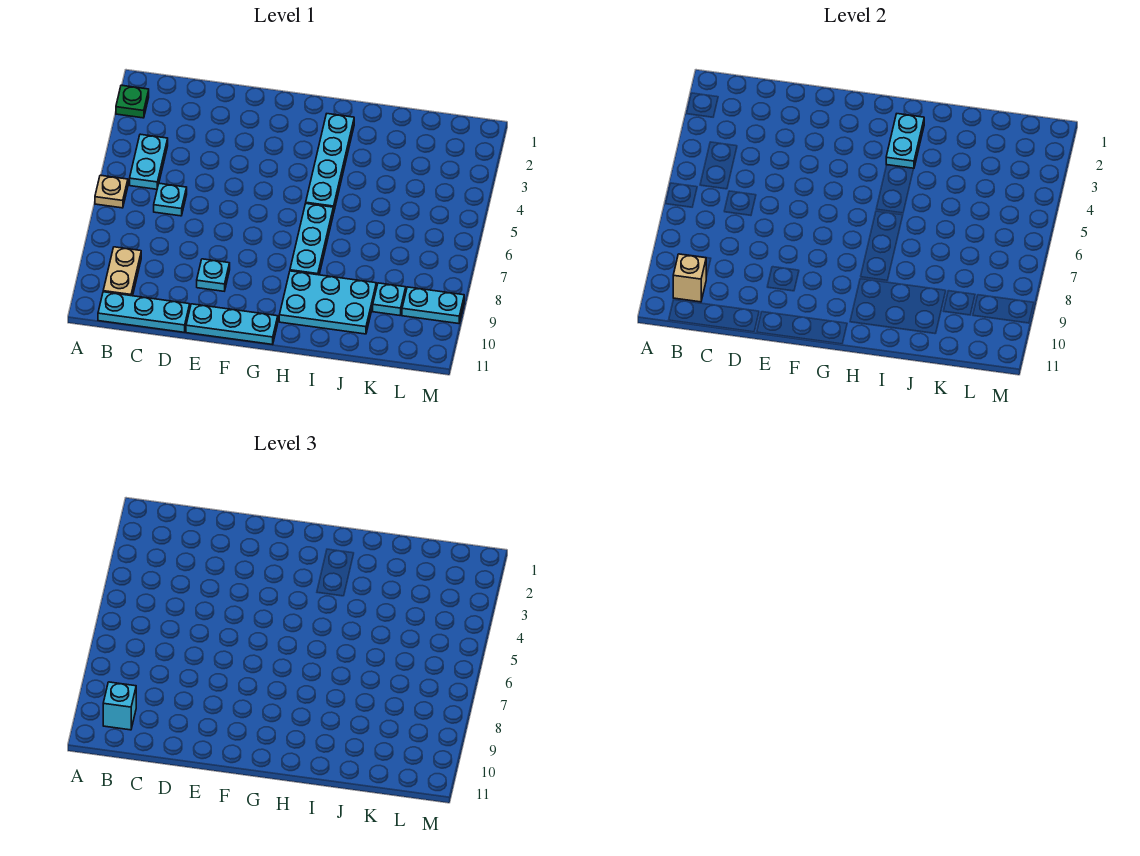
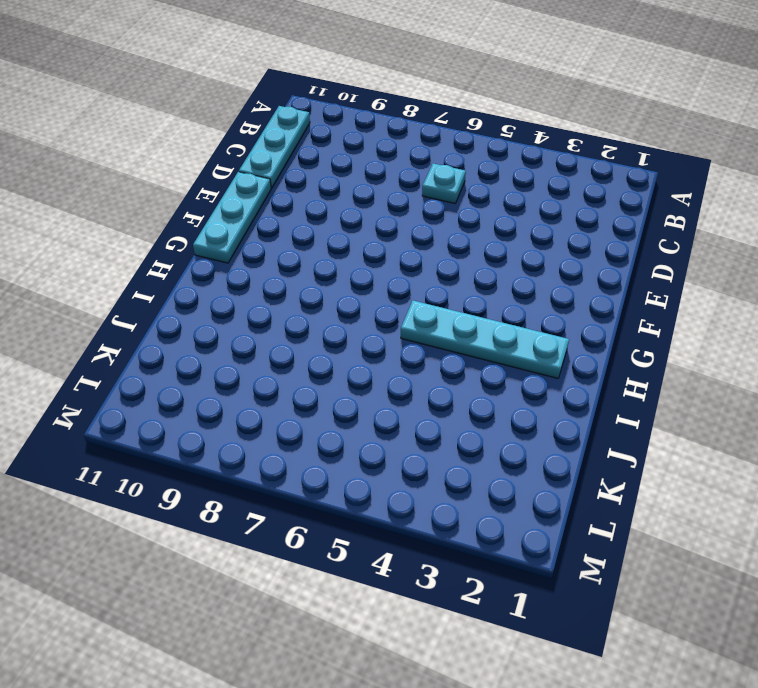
none -> green 1x1 plate [116,85,149,118]
none -> tan 1x1 plate [95,175,128,208]
none -> cyan 1x2 plate [130,134,168,189]

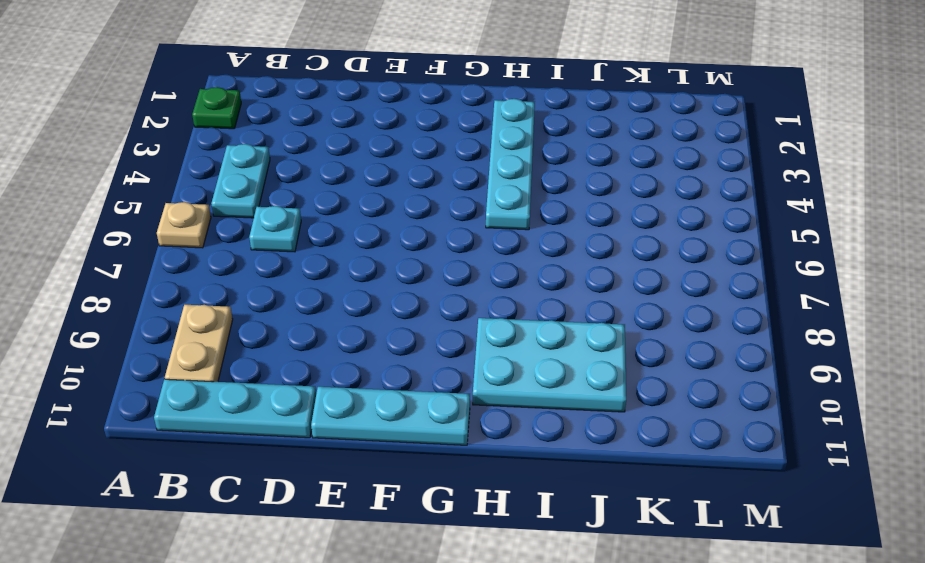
none -> cyan 1x1 plate [197,259,230,291]
none -> cyan 1x3 plate [290,203,333,275]
none -> cyan 1x1 plate [373,283,406,316]

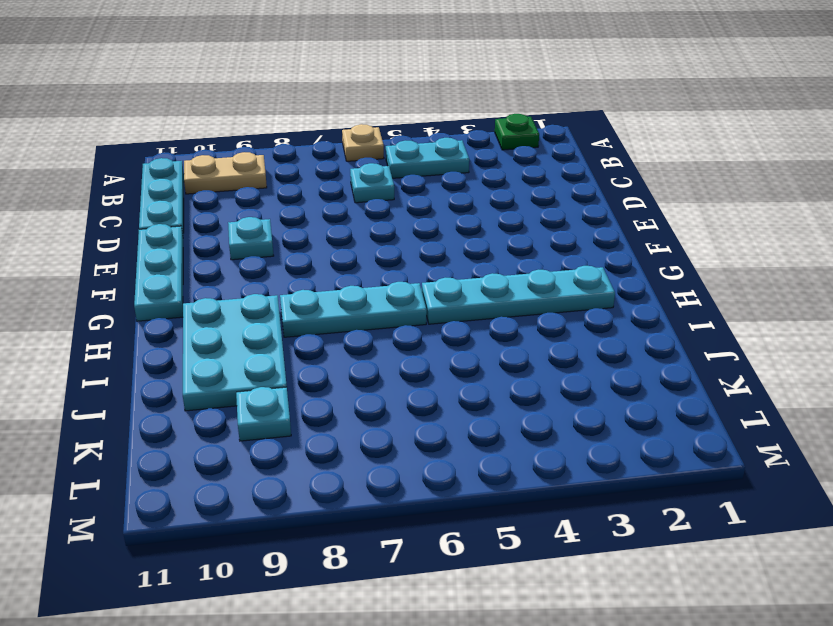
none -> cyan 1x2 plate [402,287,464,324]
none -> tan 1x1 brick [673,254,706,302]
none -> cyan 1x2 plate [886,114,924,168]

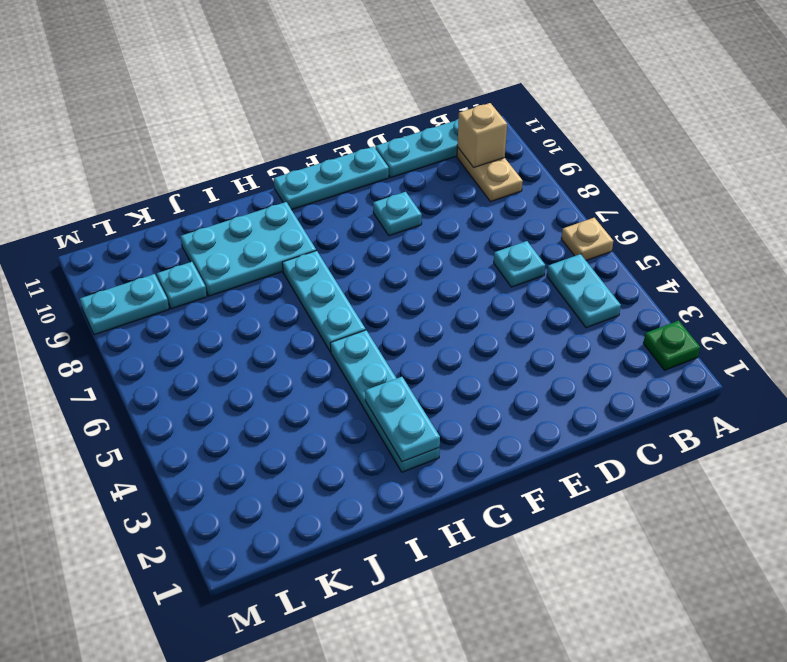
none -> cyan 1x1 brick [103,682,136,730]

